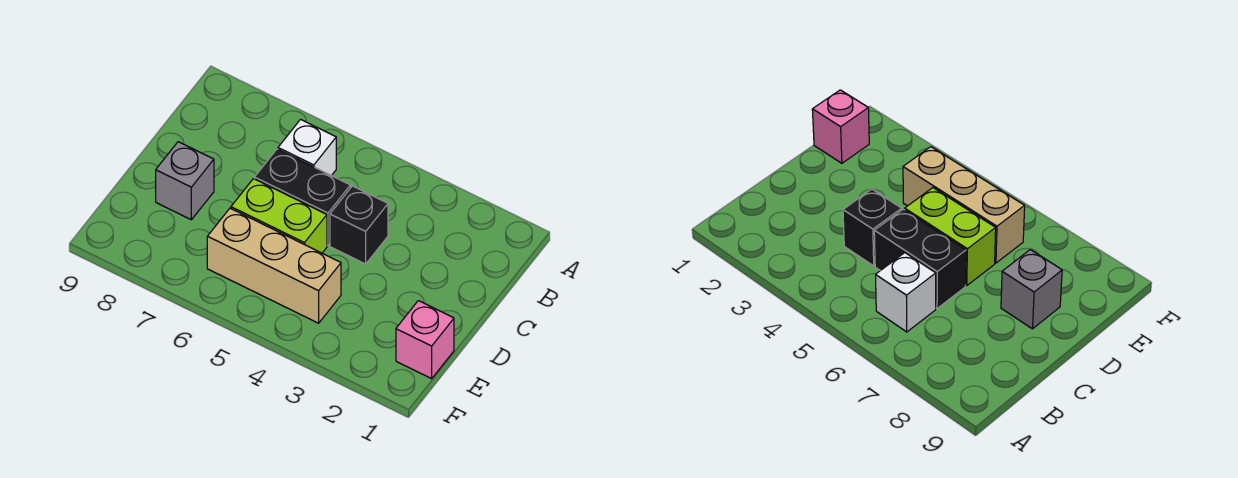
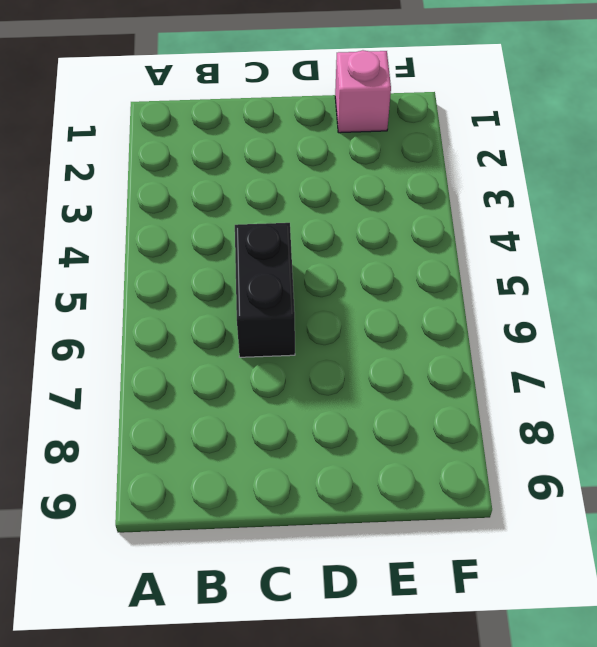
none -> white 1x1 brick [278,120,336,176]
none -> black 1x1 brick [330,186,388,264]

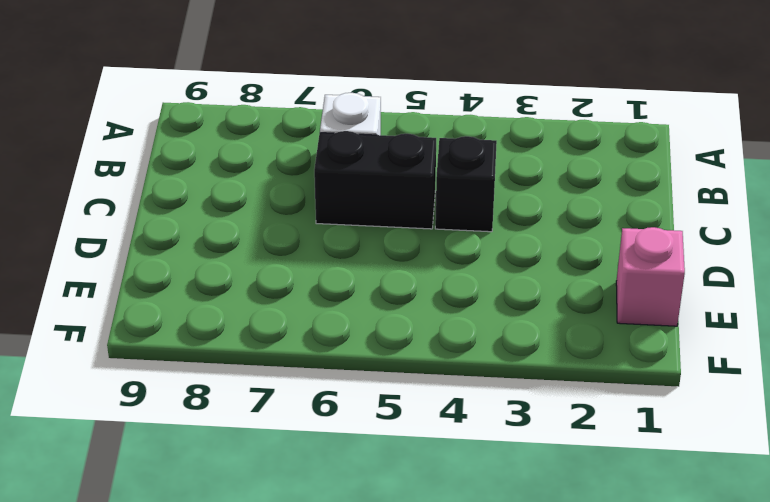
none -> lime 1x2 brick [231,179,327,253]
none -> grey 1x1 brick [156,142,214,220]

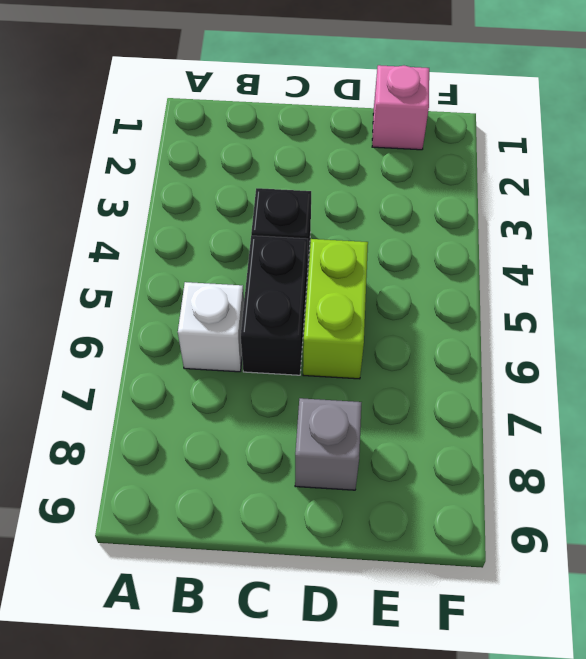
none -> tan 1x3 brick [207,208,341,323]

